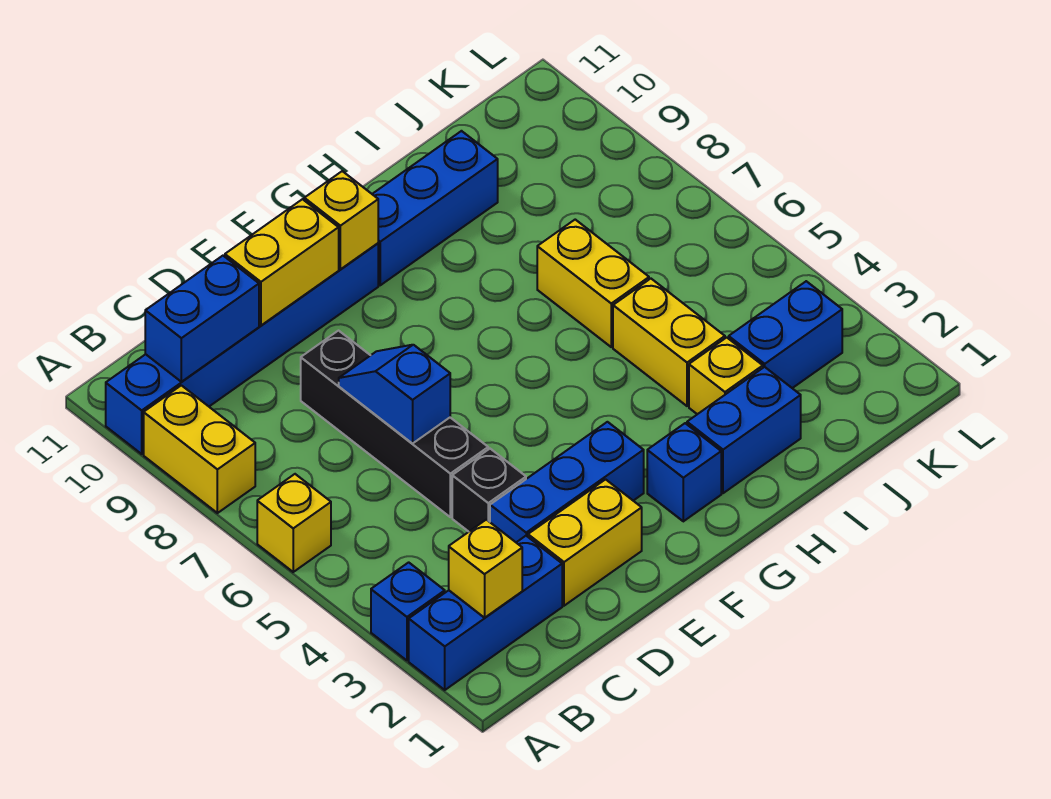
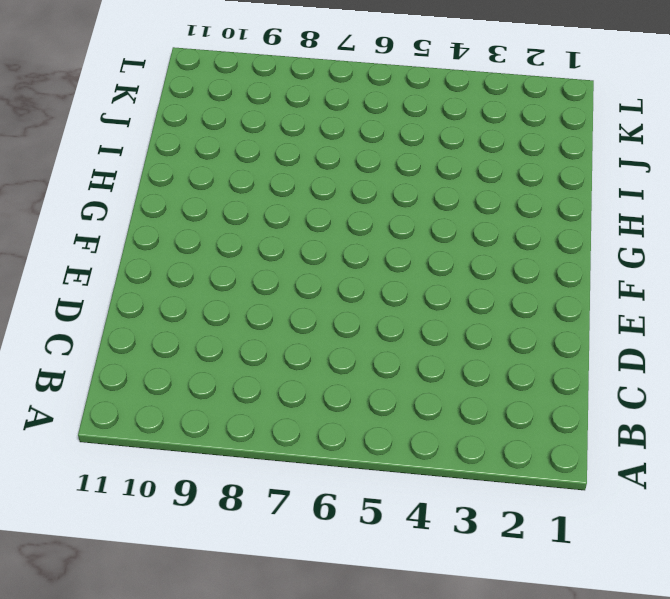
none -> blue 1x3 brick [409,536,562,690]
none -> blue 1x1 brick [371,562,445,660]
none -> yellow 1x1 brick [257,474,331,572]

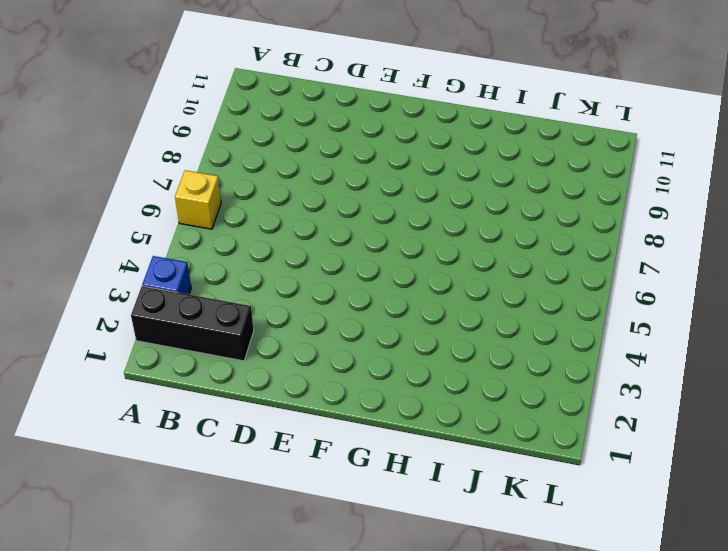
black 1x3 brick [131,286,254,361] -> blue 1x3 brick [409,536,562,690]
none -> yellow 1x2 brick [144,385,255,513]
none -> blue 1x6 brick [106,243,378,454]
none -> yellow 1x2 brick [528,479,642,606]

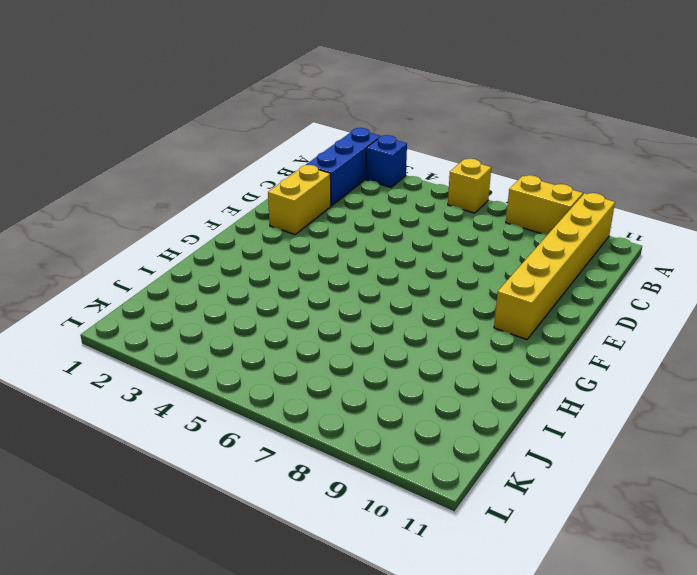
yellow 1x6 brick [494,193,615,340] -> blue 1x6 brick [106,243,378,454]
none -> blue 1x3 brick [490,422,644,542]
none -> black 1x1 brick [452,449,526,532]
none -> black 1x4 brick [301,331,488,517]

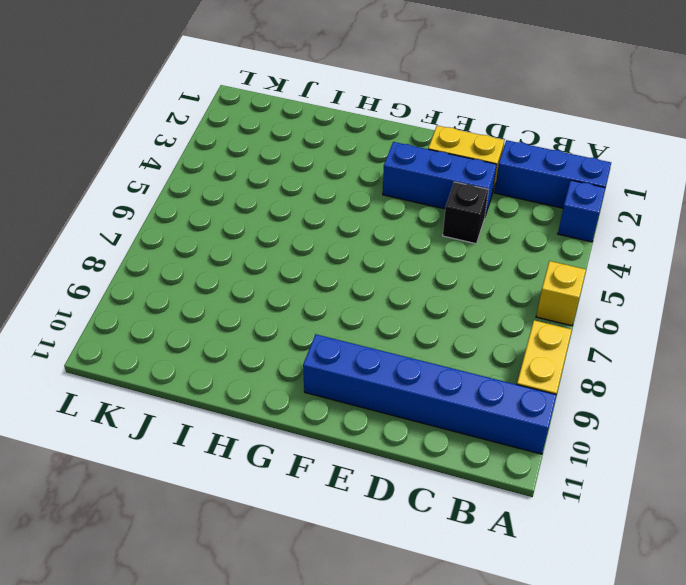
none -> black 1x4 brick [301,331,488,517]
none -> blue 1x1 brick [647,423,721,521]
none -> blue 1x3 brick [372,131,498,285]

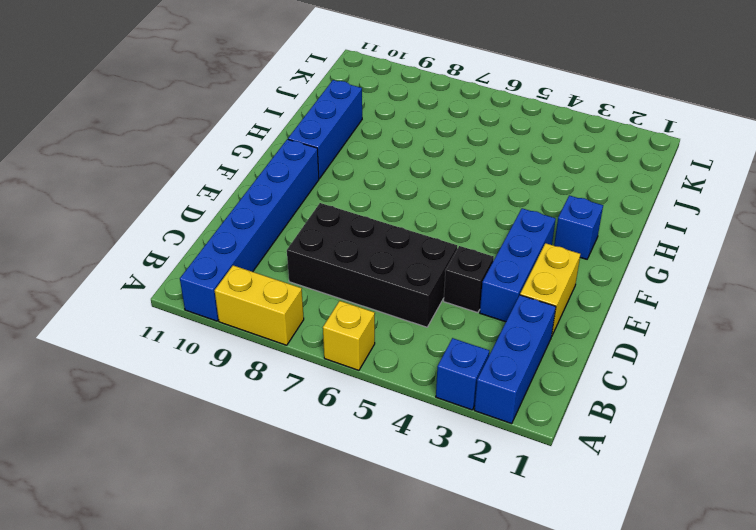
black 2x4 brick [287,203,457,327] -> black 1x4 brick [301,331,488,517]
none -> blue 1x2 brick [687,367,801,493]
none -> yellow 1x1 brick [689,337,763,414]
none -> yellow 1x2 brick [613,279,725,406]

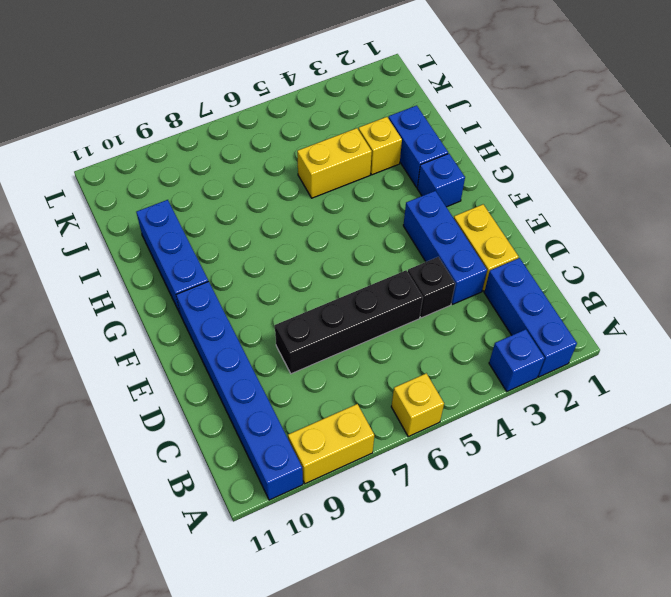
none -> yellow 1x2 brick [537,220,649,347]
none -> blue 1x2 brick [729,281,842,388]
none -> yellow 1x1 brick [449,520,522,618]

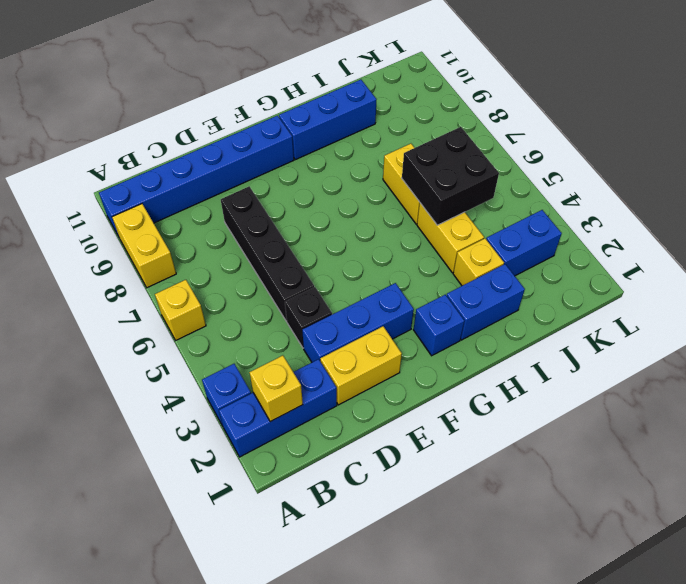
black 2x2 brick [402,127,499,225] -> none
none -> blue 1x2 brick [145,256,259,382]
none -> blue 1x2 slope [339,345,450,444]
none -> yellow 1x2 brick [225,199,339,325]

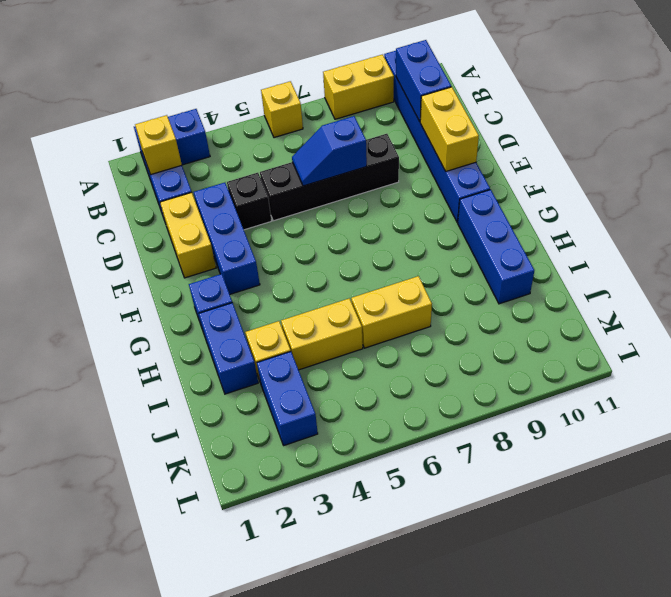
blue 1x2 slope [292,116,367,186] -> blue 1x2 slope turned to [339,345,450,444]
none -> yellow 1x1 brick [304,171,378,269]

